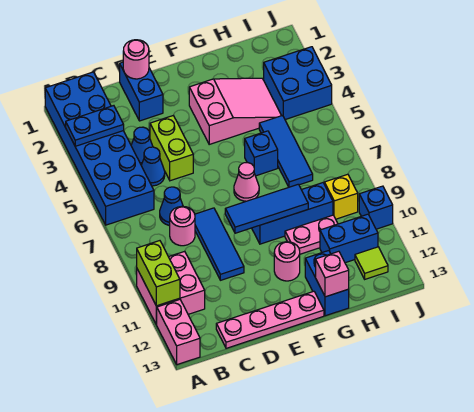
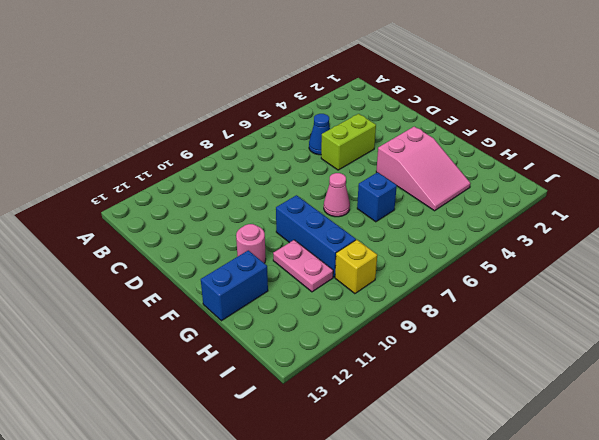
none -> blue 2x6 brick [45,72,154,225]
none -> pink 2x2 brick [137,251,205,325]
none -> pink 1x2 brick [157,300,200,365]

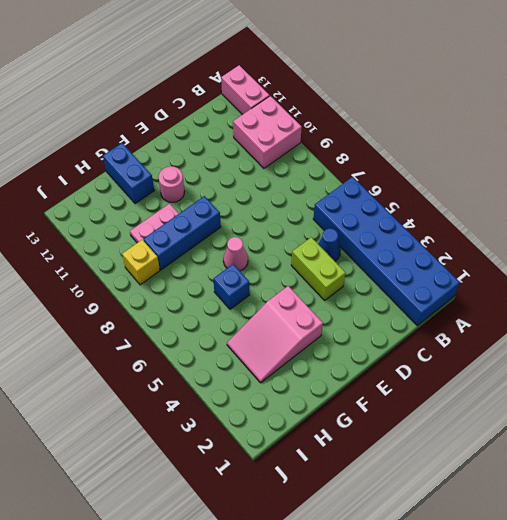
none -> blue 1x1 cone [131,127,153,165]
none -> blue 1x1 cone [160,187,183,226]
none -> pink 1x1 round brick [170,206,195,246]

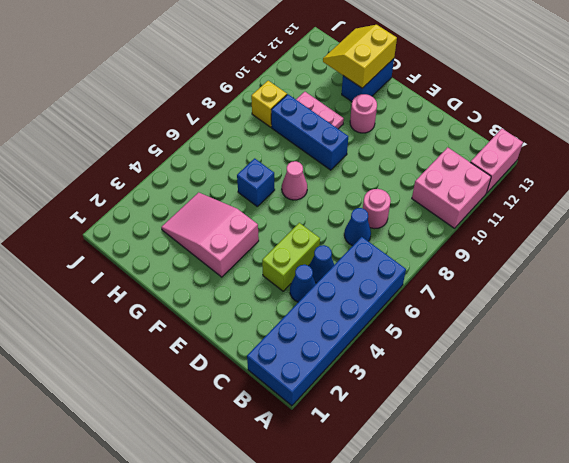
yellow 2x2 slope [323,25,397,88] -> pink 1x1 brick [316,251,349,297]
none -> pink 1x4 plate [216,291,324,348]
none -> blue 1x2 brick [120,62,163,121]
none -> blue 1x3 tile [195,208,244,280]

